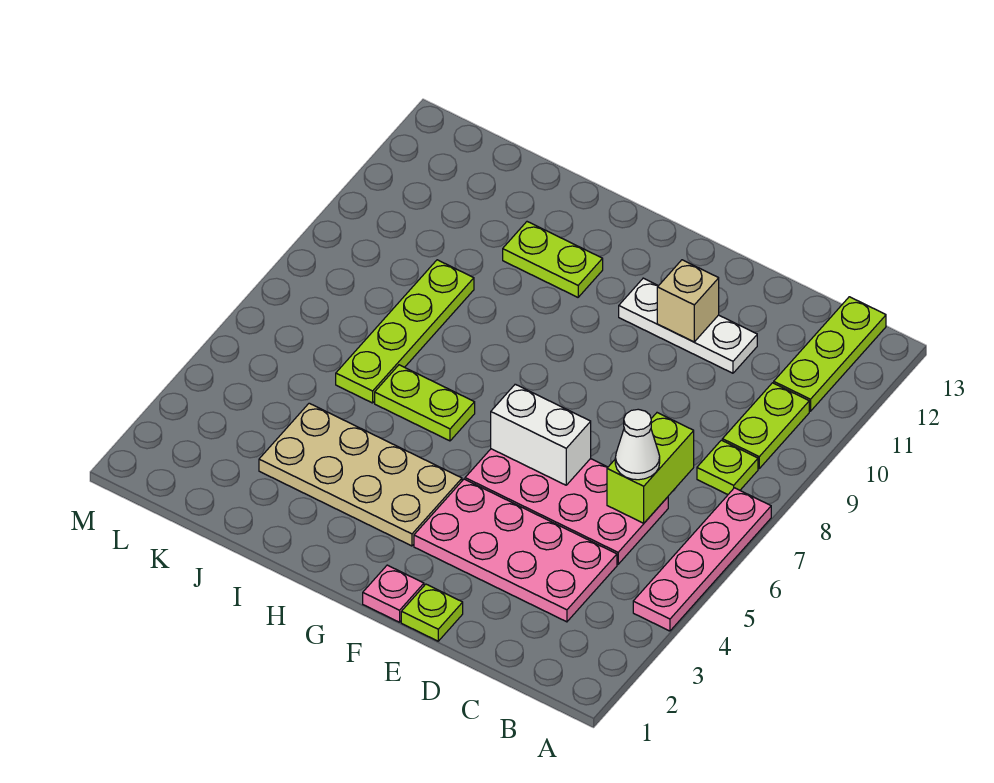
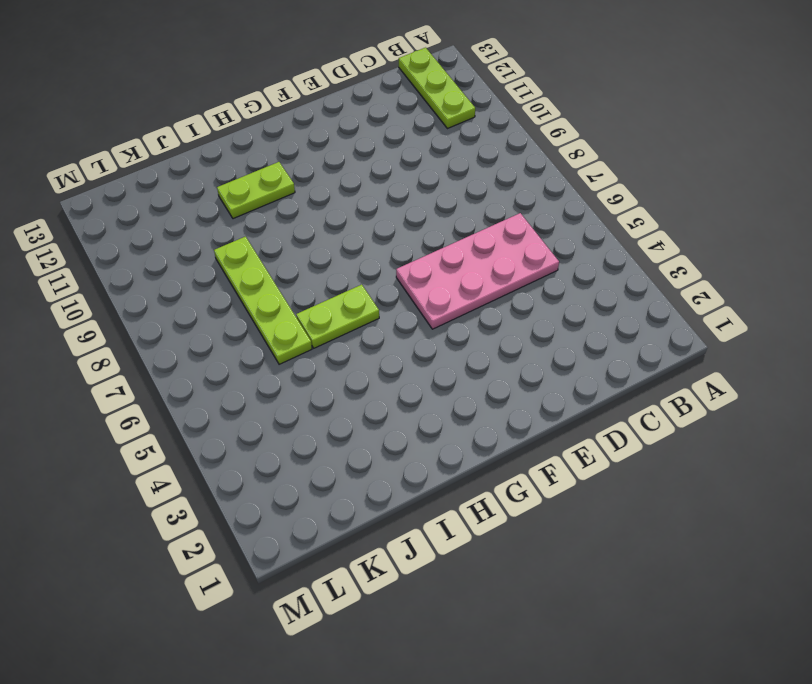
none -> pink 1x4 plate [633,488,771,631]
none -> lime 1x1 plate [697,440,758,494]
none -> lime 1x2 plate [722,383,809,468]

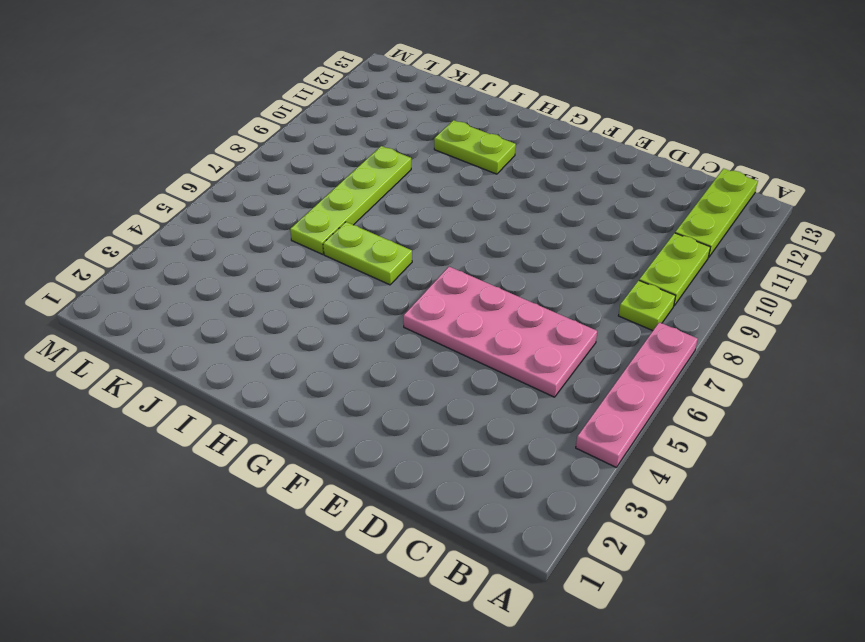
none -> pink 2x4 plate [414,479,617,622]
none -> white 1x3 plate [619,278,757,373]
none -> lime 1x1 plate [401,584,463,641]

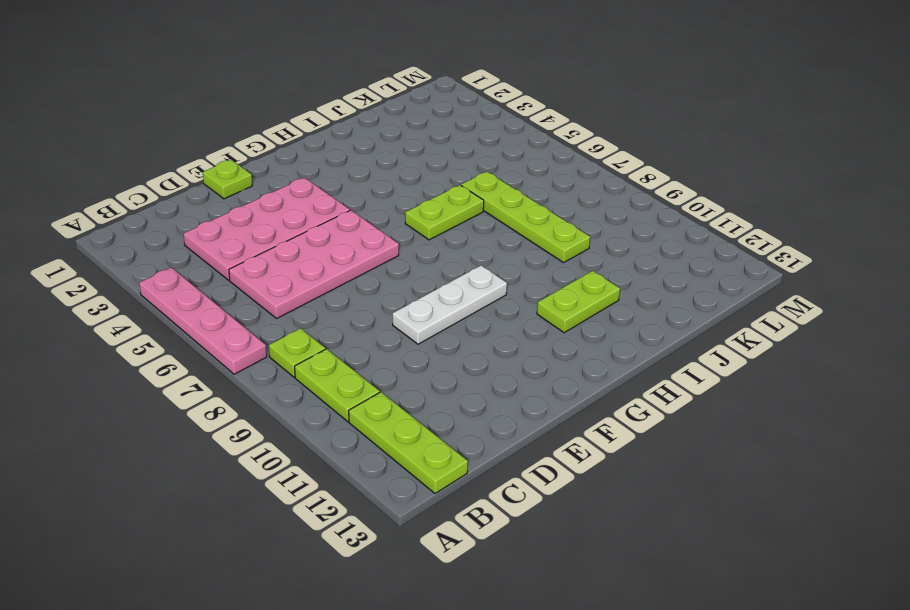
white 1x3 plate [393,265,507,344] -> white 1x3 plate moved to [619,278,757,373]
none -> pink 1x1 plate [363,565,424,622]
none -> tan 2x4 plate [259,403,462,546]
none -> lime 1x2 brick [607,413,694,523]

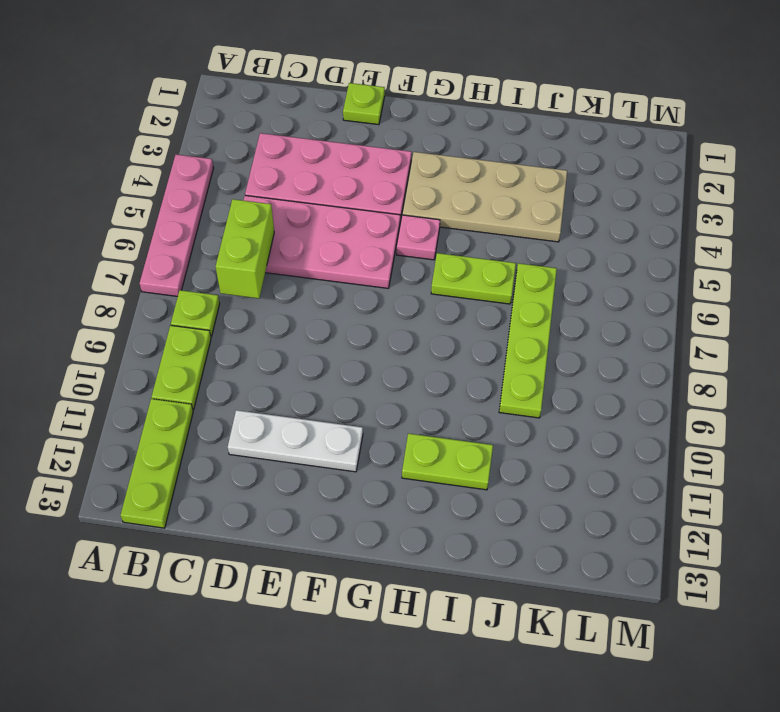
pink 1x1 plate [397,215,440,260] -> pink 1x1 plate moved to [363,565,424,622]
none -> white 1x2 brick [491,384,591,485]
none -> tan 1x1 brick [657,260,719,342]
none -> white 1x1 cone [615,409,660,480]

